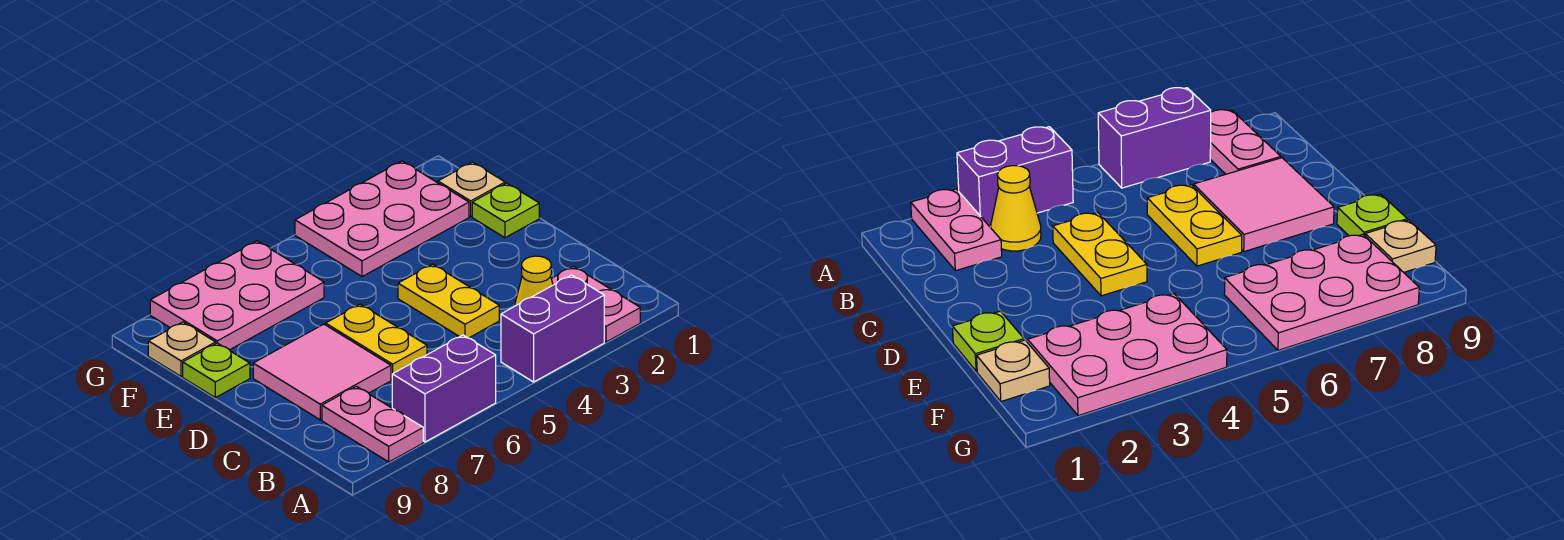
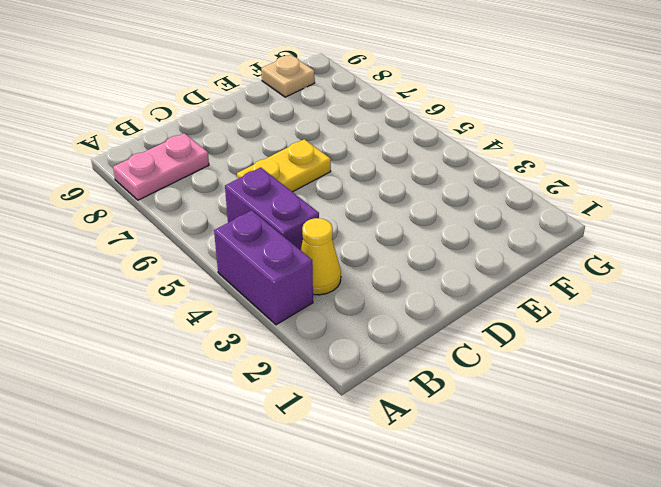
purple 1x2 brick [225,167,319,249] -> purple 1x2 brick moved to [392,335,496,442]
none -> pink 1x2 plate [551,267,640,342]
none -> yellow 1x2 plate [398,264,499,338]
none -> pink 2x2 tile [253,324,391,420]

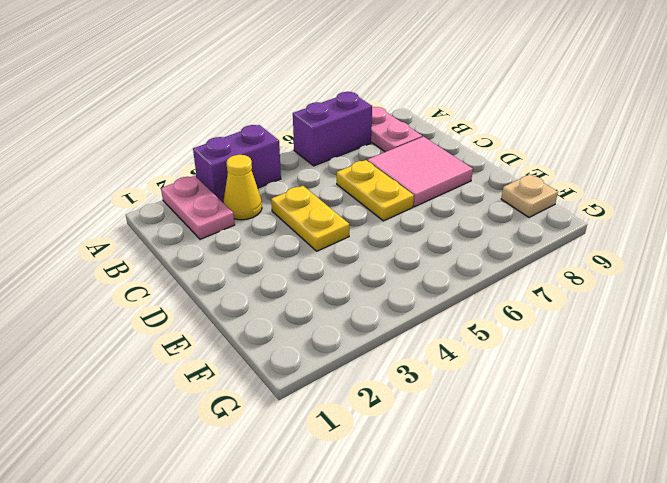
none -> lime 1x1 plate [472,183,539,238]
none -> lime 1x1 plate [183,343,250,398]
none -> tan 1x1 plate [438,162,505,216]

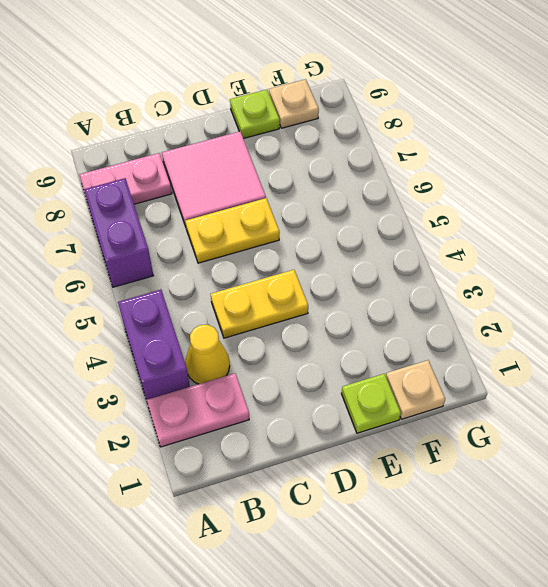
none -> pink 2x3 plate [295,161,469,277]
none -> pink 2x3 plate [150,241,324,350]

